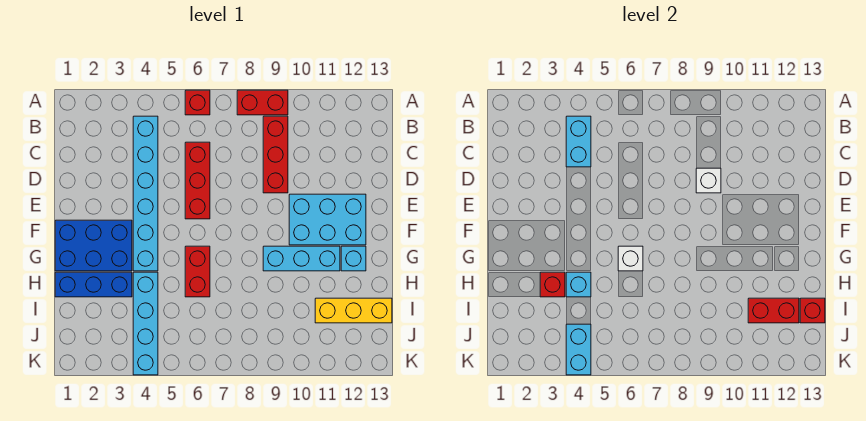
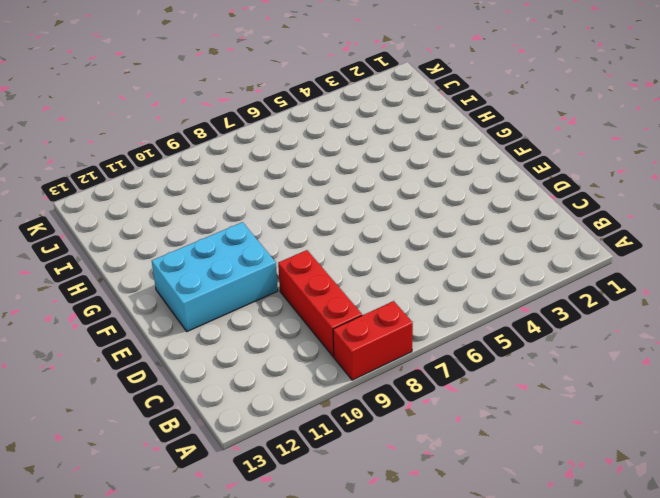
none -> red 1x1 brick [185,90,210,115]
none -> cyan 1x6 brick [133,116,158,271]
none -> red 1x3 brick [185,142,210,219]

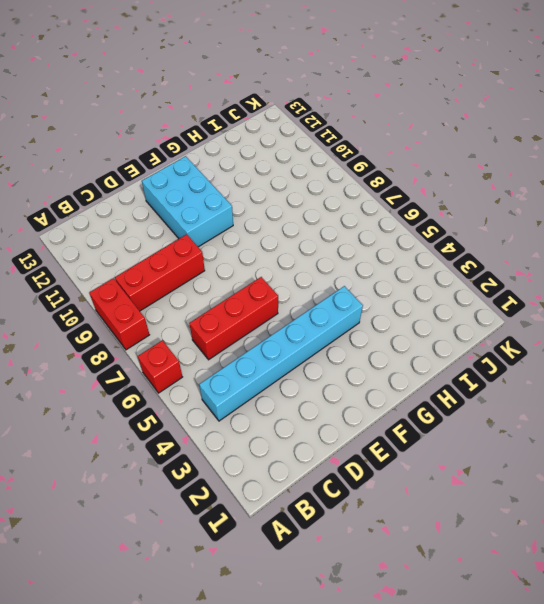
none -> blue 2x3 brick [55,220,132,271]
none -> red 1x2 brick [185,246,210,297]
none -> cyan 1x3 brick [263,246,340,271]

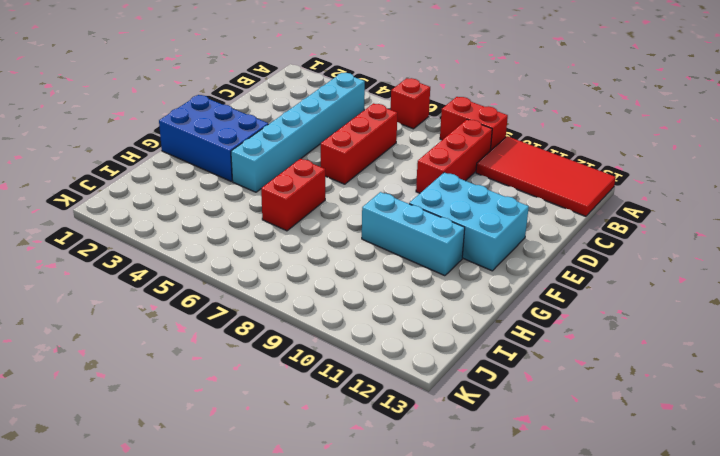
red 2x4 tile [476,136,616,216] -> none
none -> cyan 1x1 brick [341,246,366,271]
none -> blue 1x3 brick [55,272,132,297]
none -> cyan 1x4 brick [133,272,158,375]

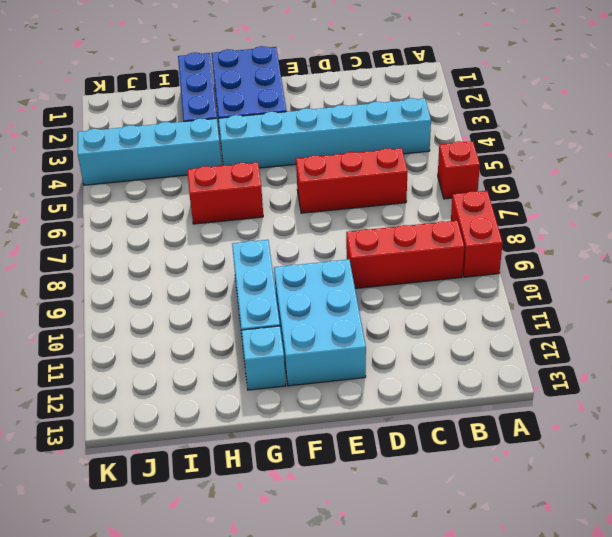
none -> yellow 1x3 brick [315,298,392,323]
none -> cyan 1x2 brick [566,116,591,167]
none -> white 1x1 brick [696,168,721,193]

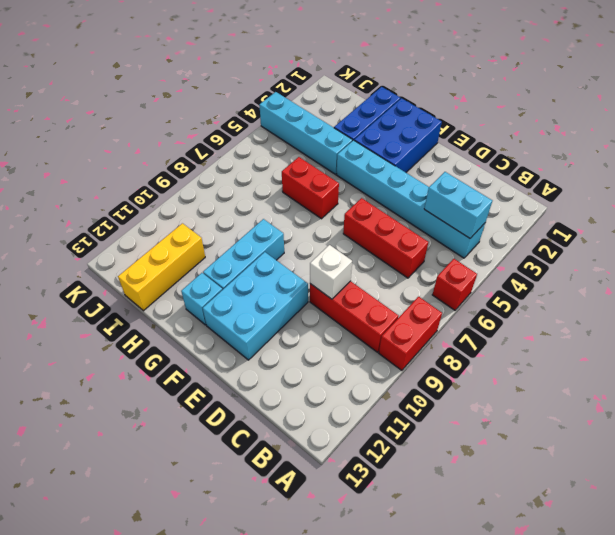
none -> white 1x1 brick [618,246,643,271]
none -> red 1x1 brick [540,272,565,297]
none -> cyan 1x1 brick [566,272,591,297]

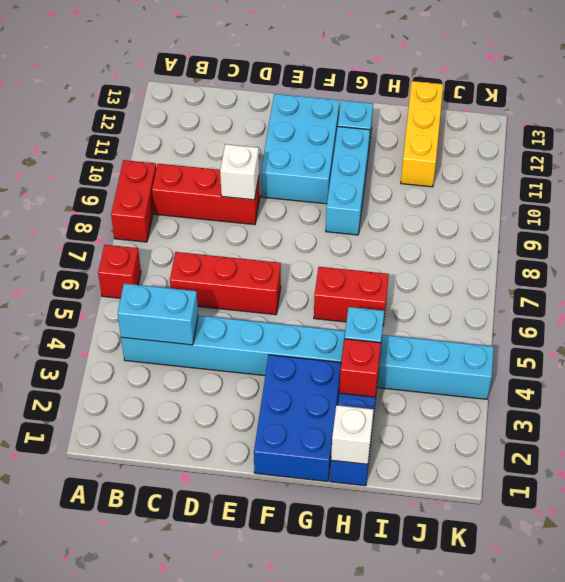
white 1x1 brick [331,405,373,464] -> white 1x1 brick moved to [618,246,643,271]
none -> red 1x2 brick [748,298,799,323]
none -> red 1x1 brick [800,298,825,323]
none -> cyan 1x2 brick [566,324,591,375]

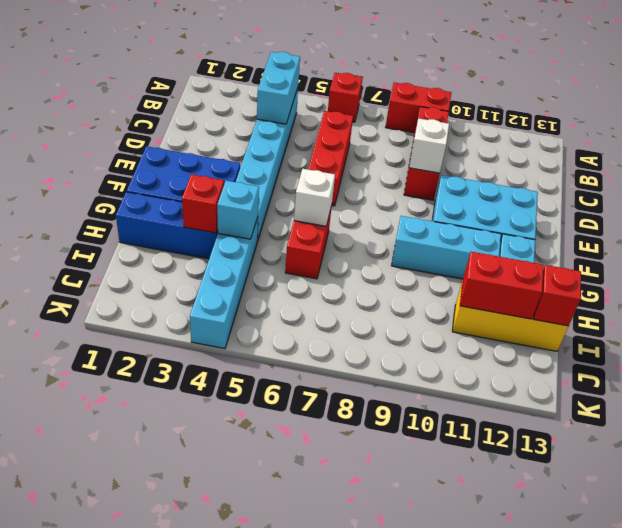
none -> cyan 1x2 brick [566,324,591,375]

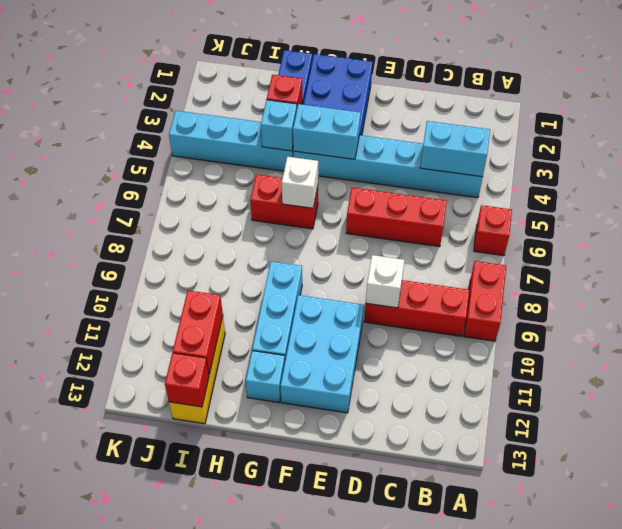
cyan 1x2 brick [293,104,361,159] -> cyan 1x2 brick moved to [566,324,591,375]

